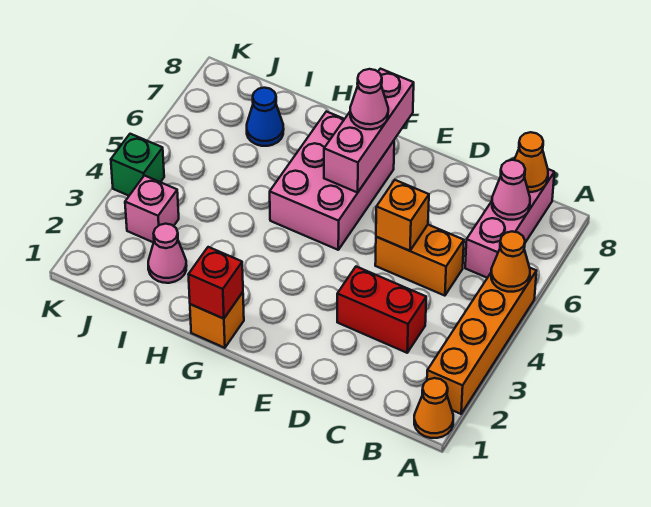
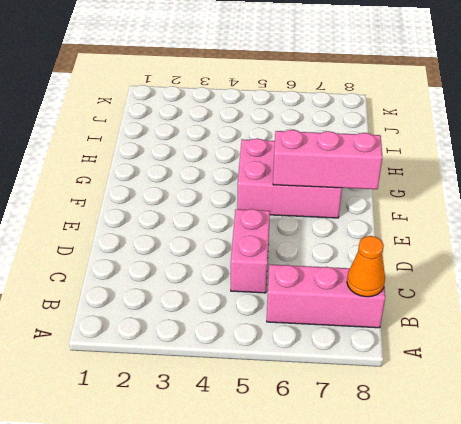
pink 1x2 brick [231,209,270,293] -> orange 1x2 brick [375,225,464,296]
none -> orange 1x1 cone [414,378,453,438]
none -> orange 1x4 brick [427,268,536,414]
none -> red 1x2 brick [337,267,426,353]

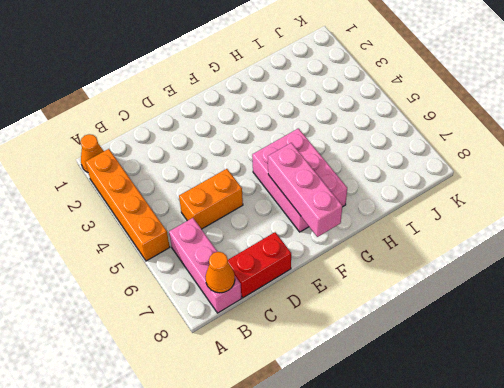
red 1x2 brick [228,232,291,298] -> red 1x2 brick moved to [337,267,426,353]
none -> orange 1x1 brick [190,292,244,348]
none -> pink 1x1 cone [148,224,187,283]
none -> blue 1x1 cone [247,88,284,146]

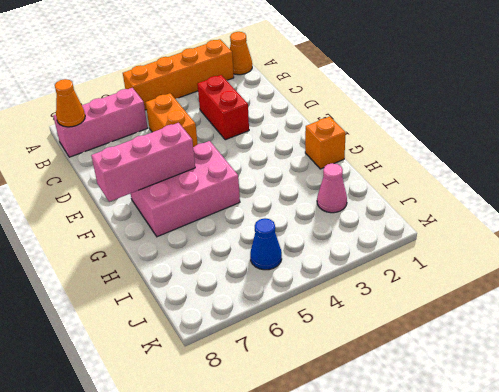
blue 1x1 cone [250,218,282,270] -> blue 1x1 cone moved to [247,88,284,146]
none -> pink 1x1 brick [125,176,179,243]
none -> green 1x1 brick [111,134,164,196]
none -> orange 1x1 cone [491,232,530,292]

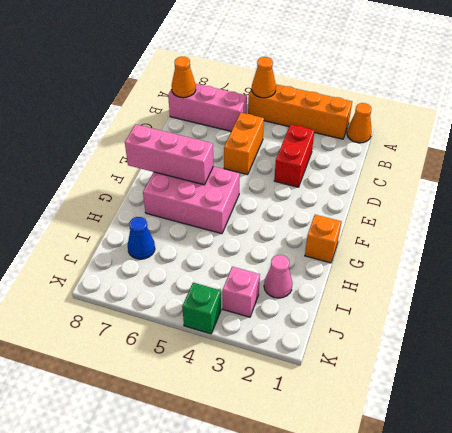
none -> pink 1x1 cone [492,160,530,220]
none -> orange 1x1 brick [376,180,429,251]
none -> red 1x1 brick [188,247,243,319]

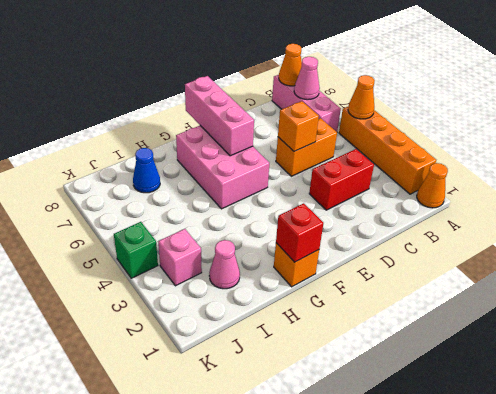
none -> pink 1x1 cone [350,69,388,129]

